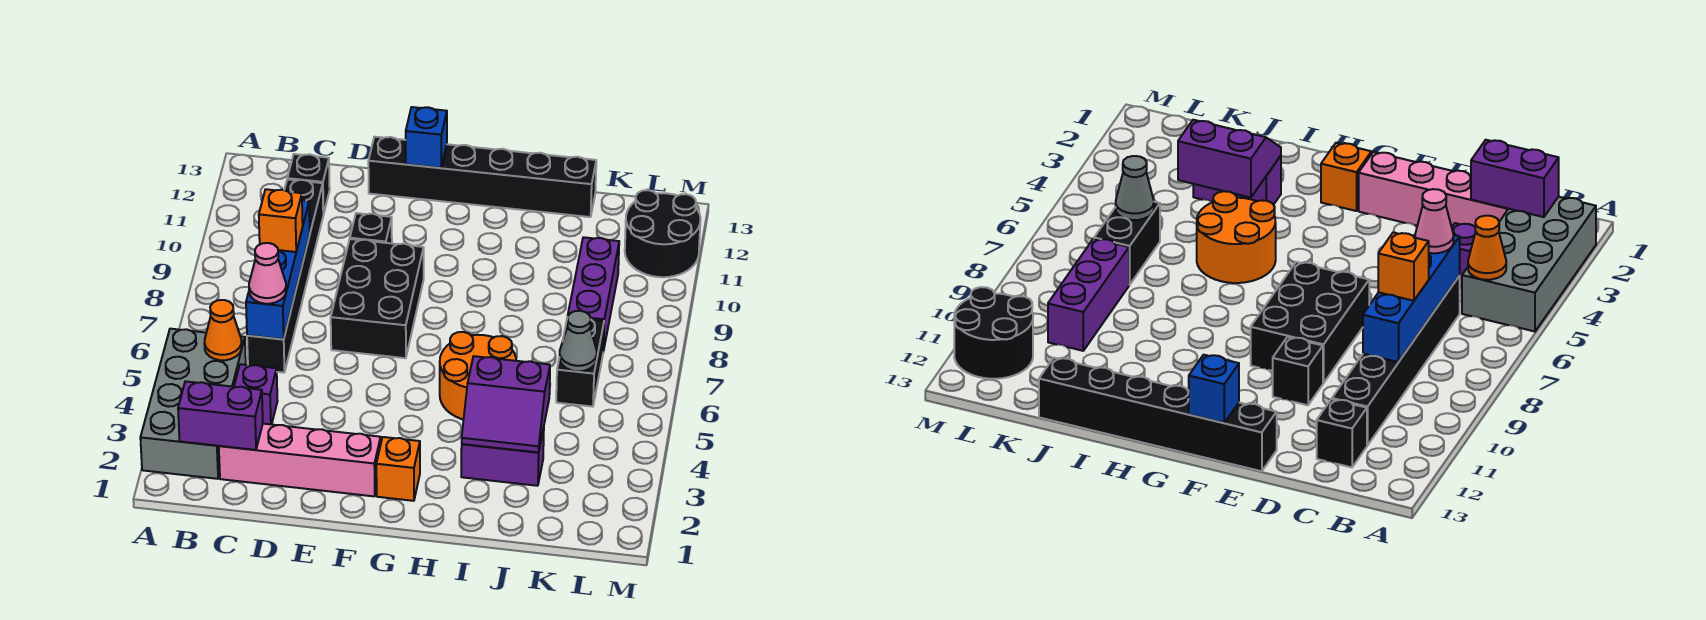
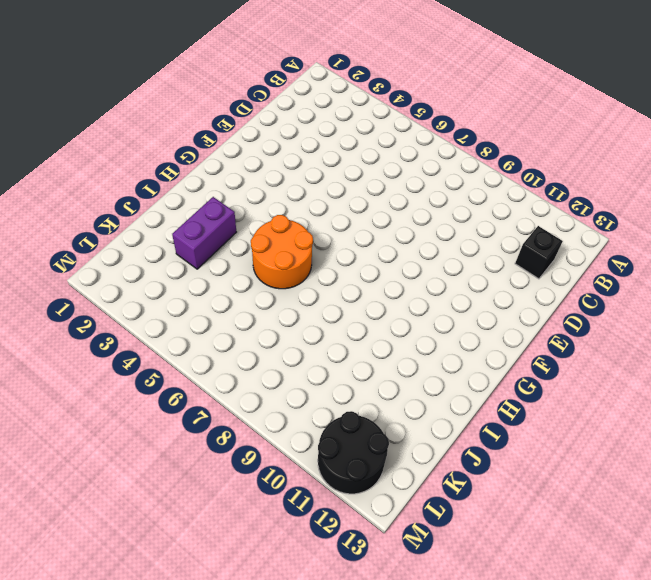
none -> grey 2x4 brick [140,329,246,479]
none -> pink 1x4 brick [219,424,381,496]
none -> purple 1x1 brick [234,364,277,425]

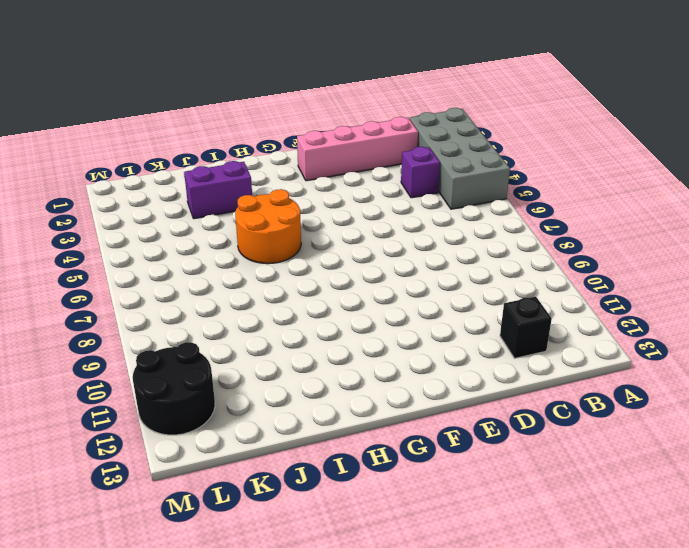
none -> black 1x6 brick [247,179,323,373]
none -> black 2x3 brick [331,239,424,358]
none -> black 1x1 brick [350,213,392,243]

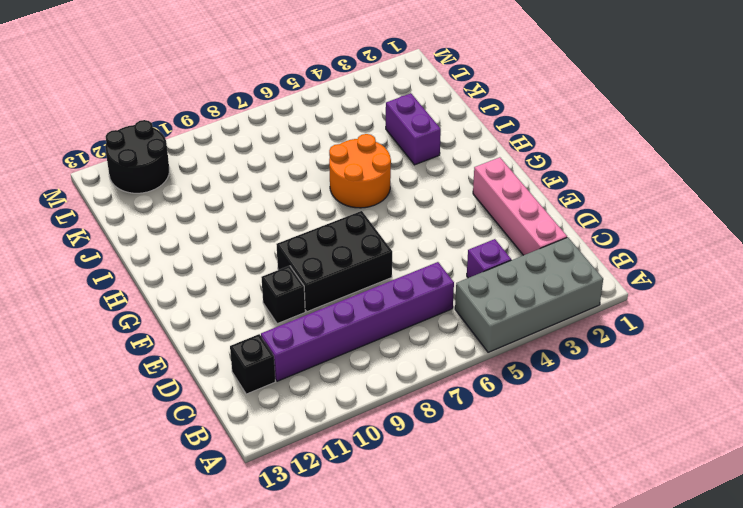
purple 1x6 brick [261,262,454,381] -> black 1x6 brick [247,179,323,373]
none -> black 1x6 brick [368,137,596,217]
none -> orange 1x1 brick [376,437,420,501]
none -> black 1x2 brick [556,319,604,407]

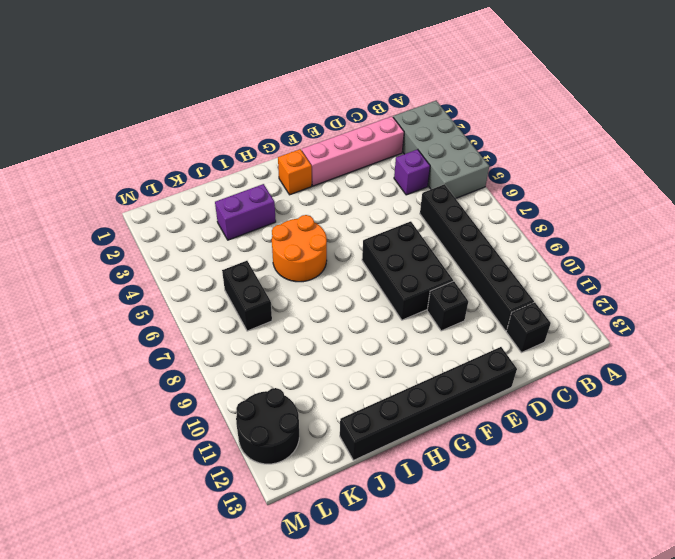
none -> purple 1x3 brick [568,237,619,352]
none -> purple 1x2 brick [178,381,263,450]
none -> orange 1x1 cone [204,300,242,360]

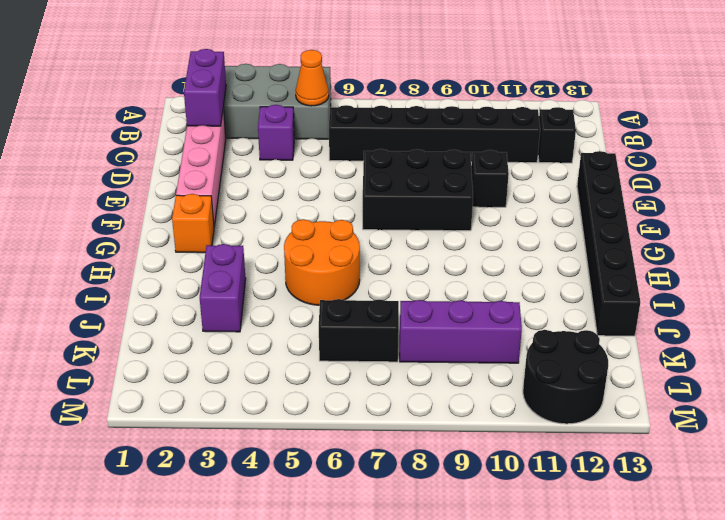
none -> blue 1x4 brick [246,200,310,339]
none -> blue 1x1 brick [406,107,447,168]
none -> purple 2x2 slope [462,356,550,453]

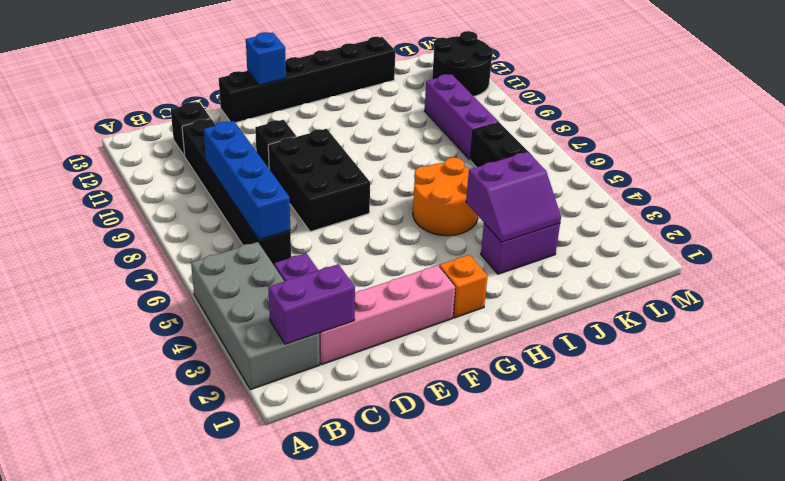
none -> orange 1x1 cone [204,300,242,360]
none -> grey 1x1 cone [560,311,597,371]
none -> pink 1x1 cone [249,243,286,304]

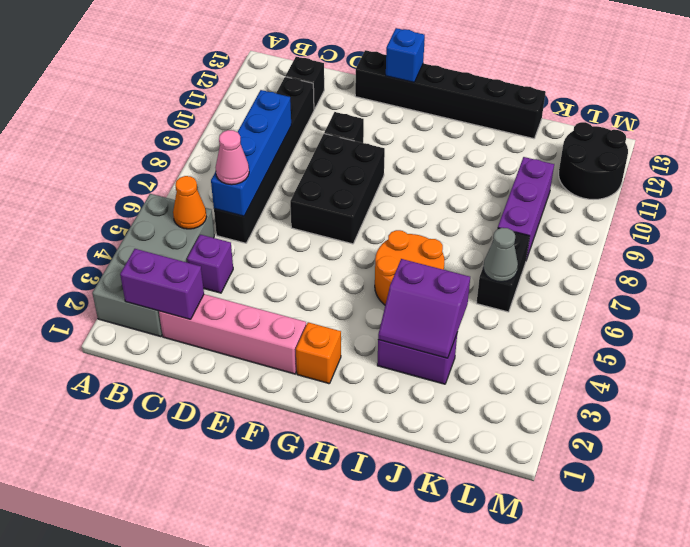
none -> orange 1x1 brick [259,189,303,252]

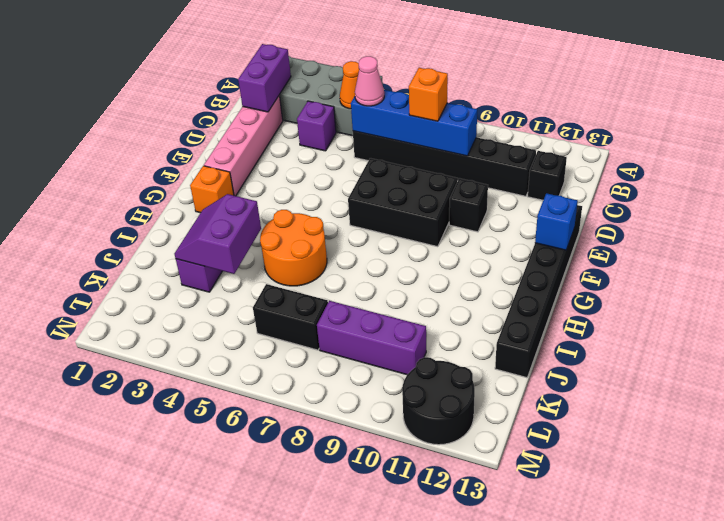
none -> grey 1x1 cone [560,311,597,371]

